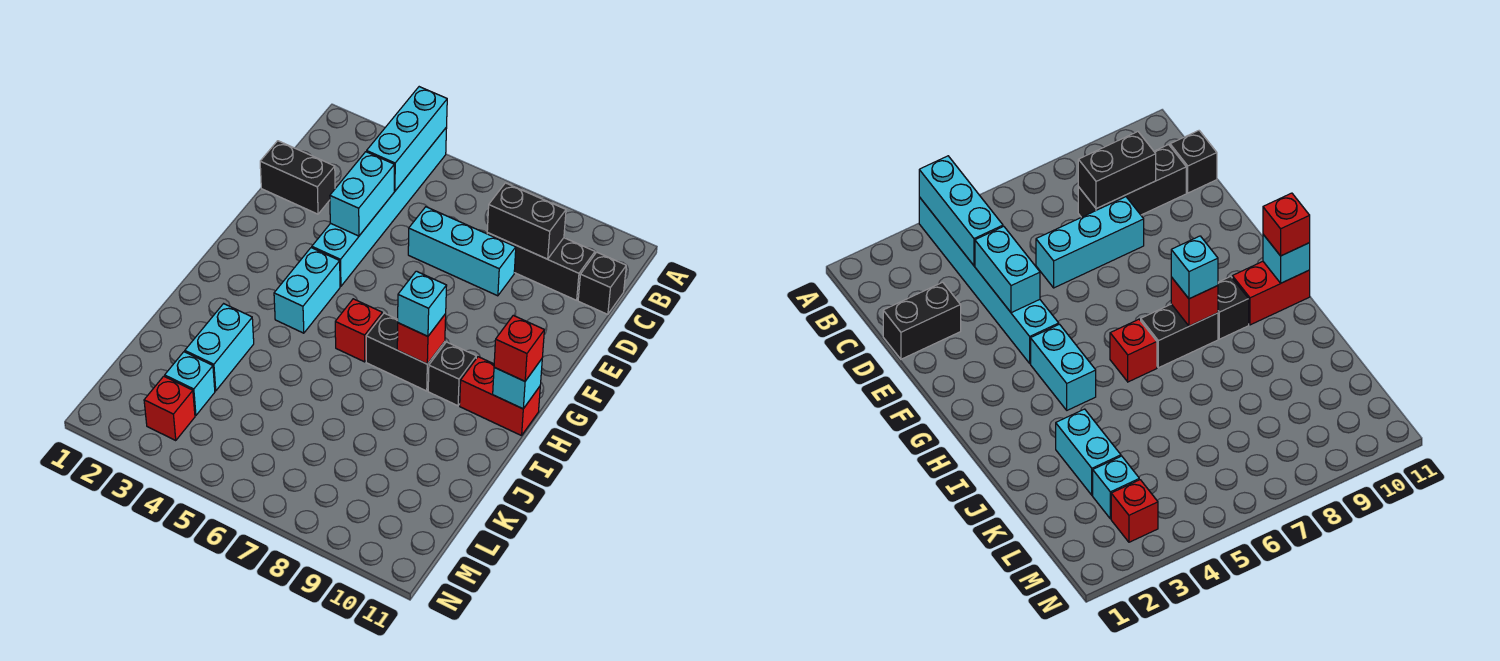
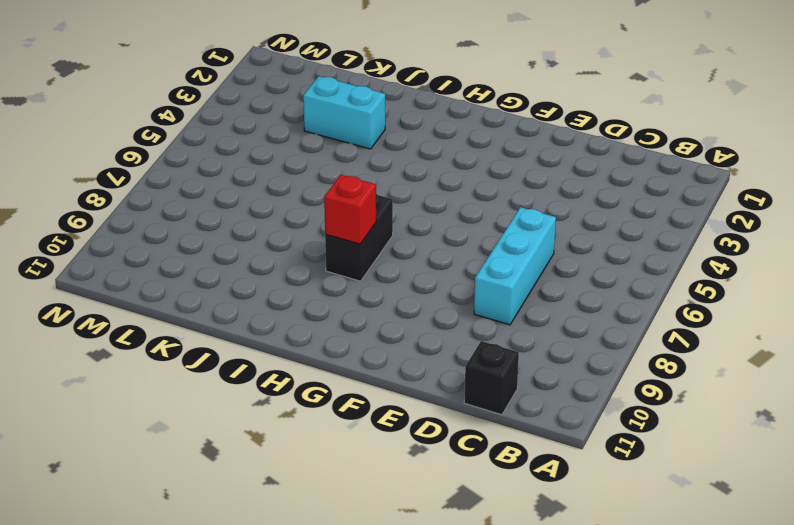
none -> cyan 1x6 brick [312,127,447,286]
none -> black 1x3 brick [487,233,595,300]
none -> black 1x2 brick [260,141,335,214]

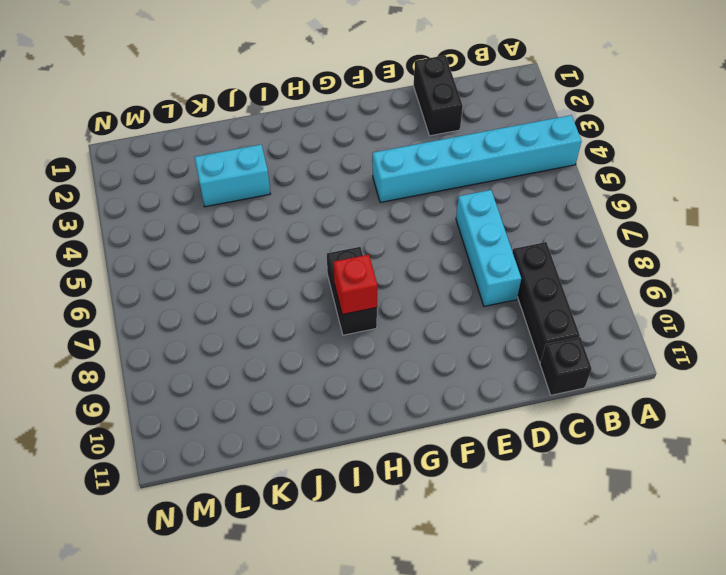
none -> cyan 1x2 brick [274,248,340,333]
none -> red 1x1 brick [335,299,382,362]
none -> black 1x1 brick [428,342,476,406]

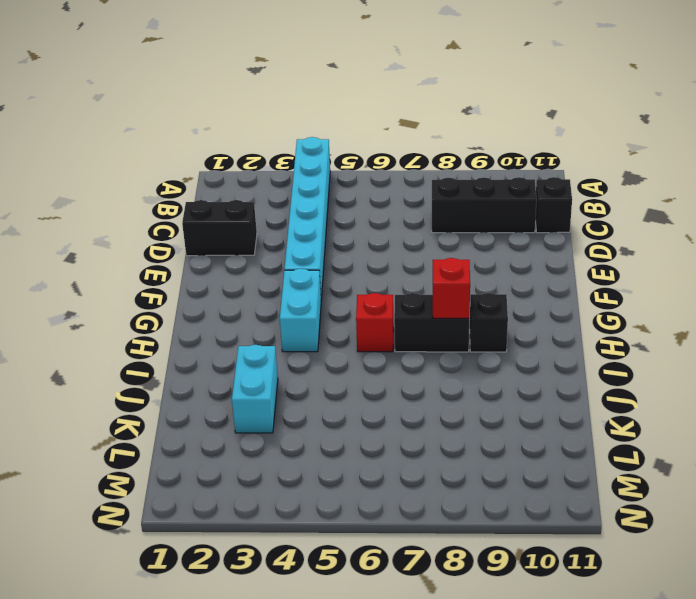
none -> cyan 1x3 brick [408,207,516,296]
none -> red 1x2 brick [460,357,540,436]
none -> cyan 1x1 brick [165,352,215,416]

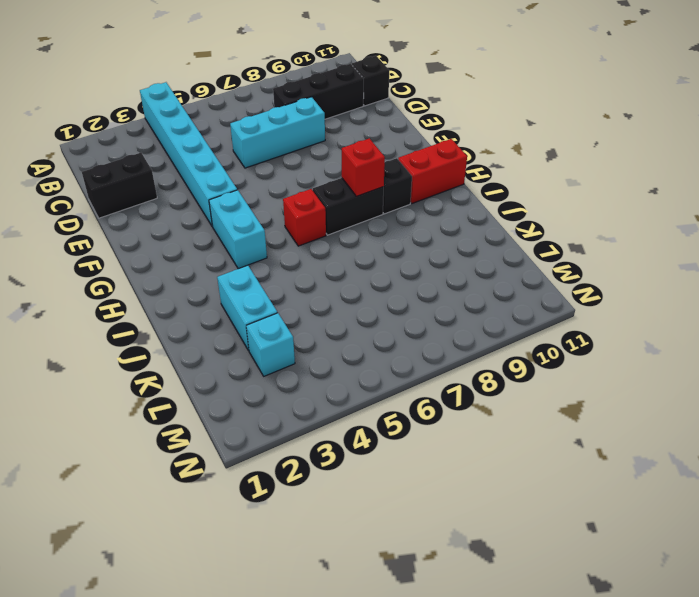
none -> red 1x1 brick [144,376,195,440]
none -> cyan 1x3 brick [367,87,447,191]
none -> black 1x2 brick [487,183,566,259]

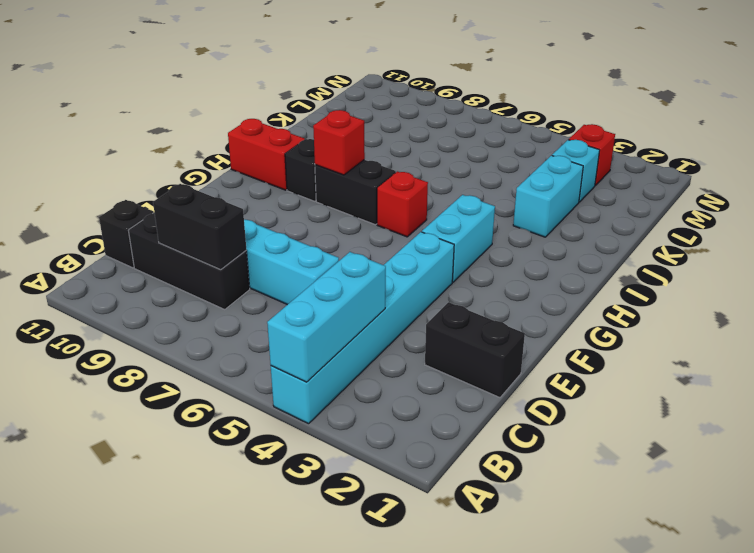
none -> cyan 1x2 brick [330,152,394,236]
none -> cyan 1x1 brick [493,359,542,409]
none -> cyan 1x1 brick [398,271,447,336]

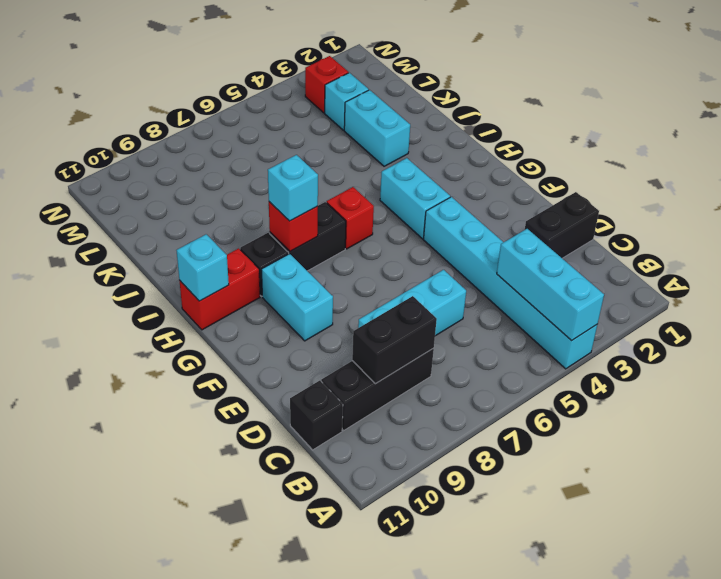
cyan 1x2 brick [261,254,333,341] -> cyan 1x2 brick moved to [330,152,394,236]
none -> red 1x1 brick [494,315,544,381]

